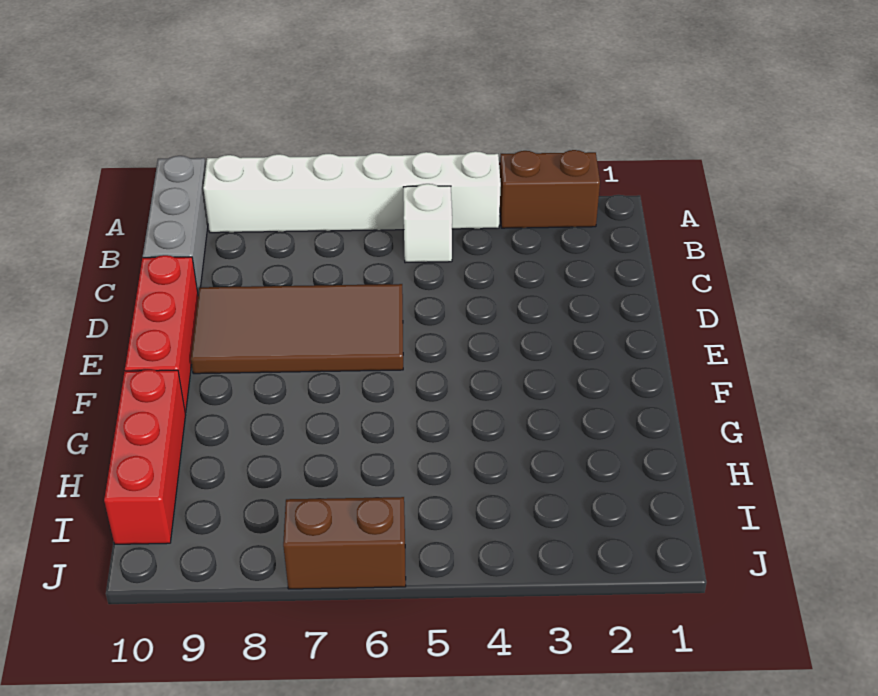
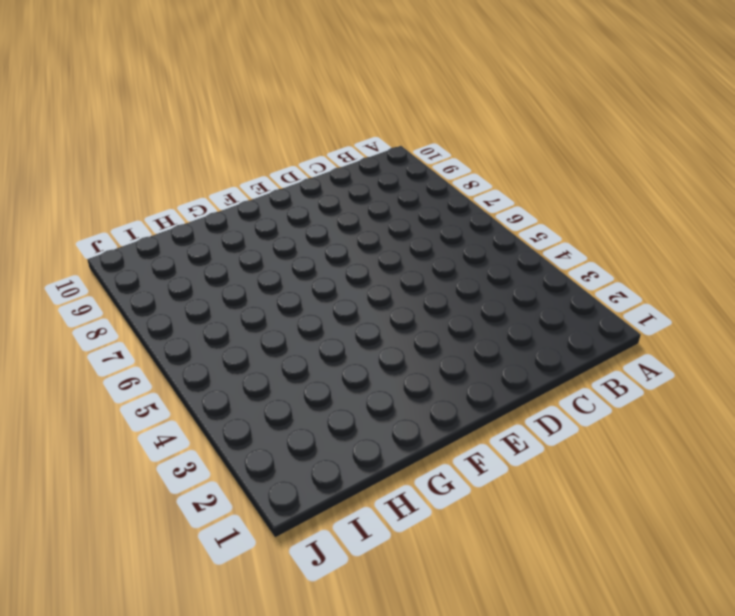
none -> brown 1x2 brick [500,150,600,228]
none -> white 1x6 brick [203,151,501,233]

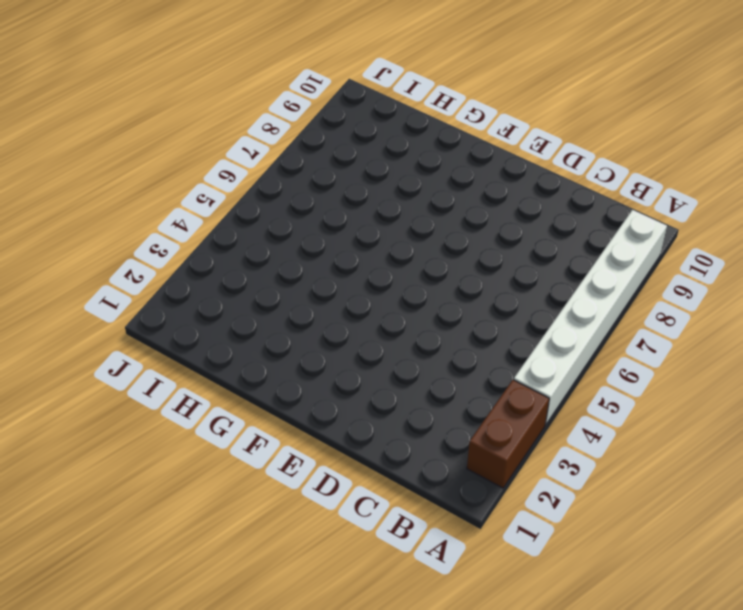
none -> grey 1x3 brick [143,156,208,294]
none -> white 1x1 brick [403,184,452,263]

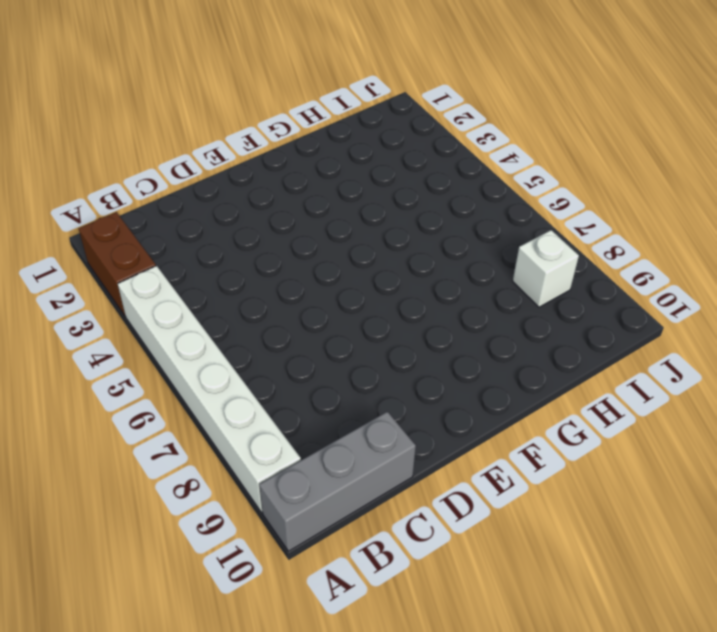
white 1x1 brick [513,230,579,307] -> white 1x1 brick moved to [403,184,452,263]
none -> brown 2x4 tile [191,284,403,374]
none -> red 1x3 brick [125,255,198,413]

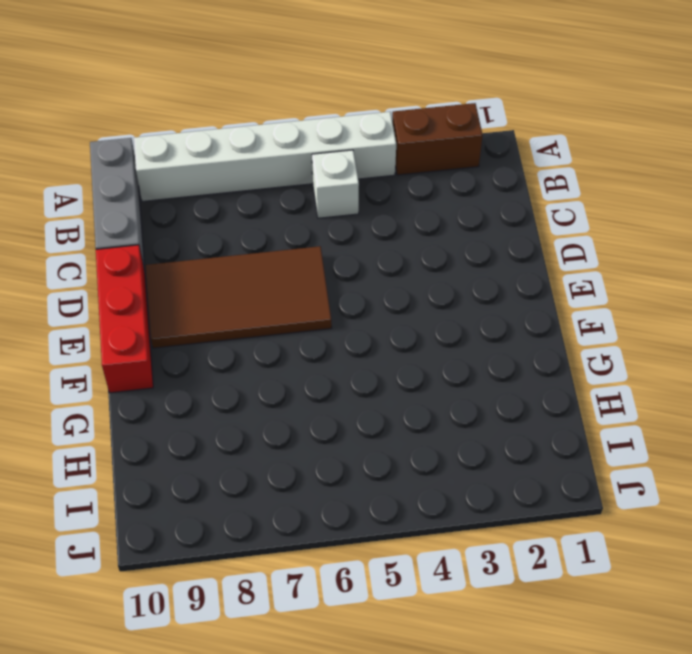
none -> red 1x3 brick [104,370,186,544]
none -> brown 1x2 brick [283,497,406,589]

